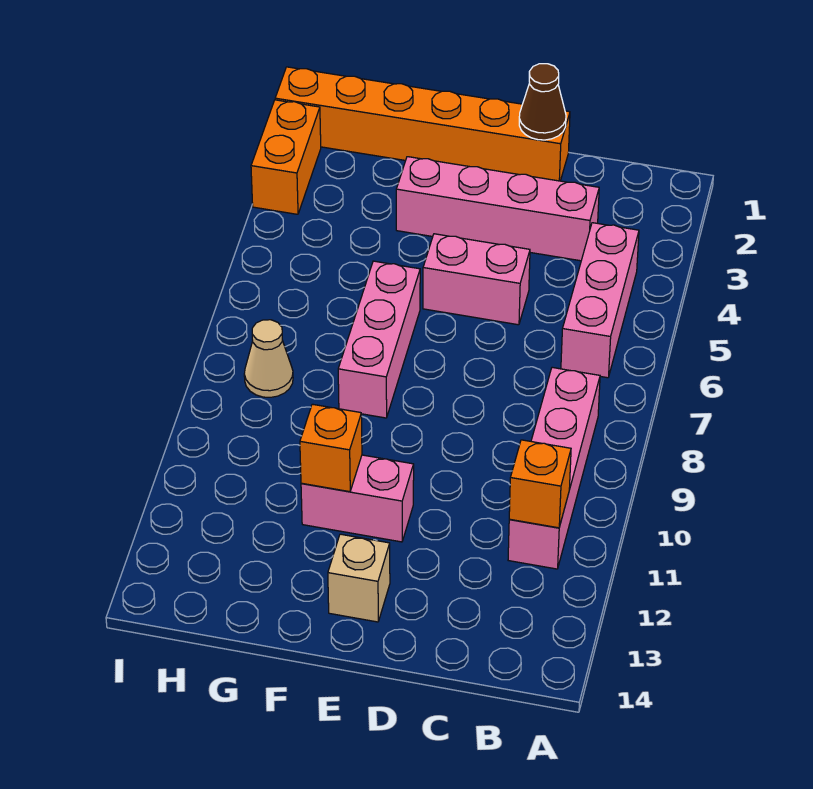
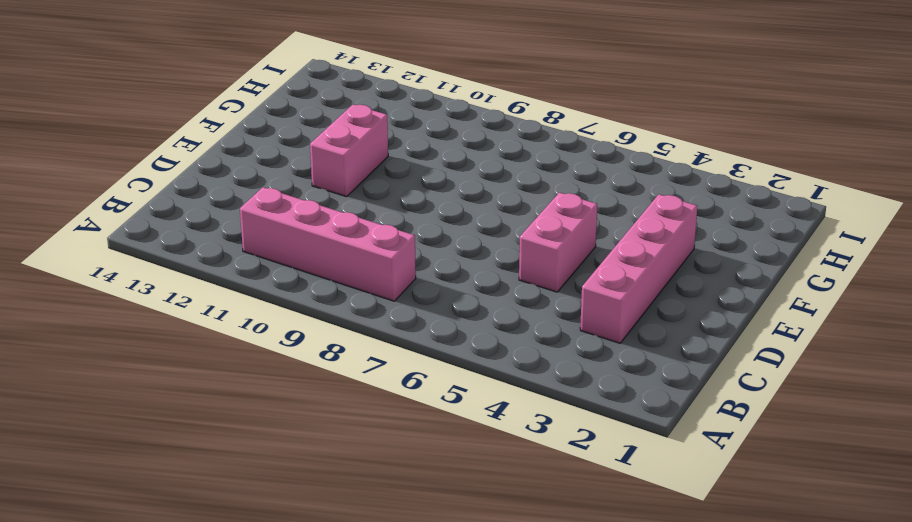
none -> pink 1x3 brick [561,223,639,378]
none -> orange 1x6 brick [275,67,570,181]
none -> tan 1x1 brick [328,534,390,622]

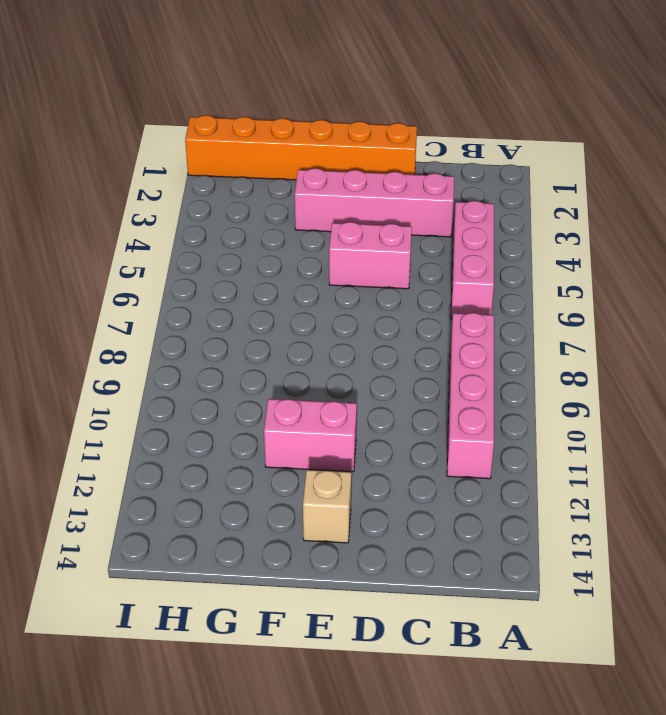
none -> pink 1x3 brick [338,261,420,418]
none -> tan 1x1 cone [244,320,293,397]
none -> orange 1x2 brick [251,100,321,214]

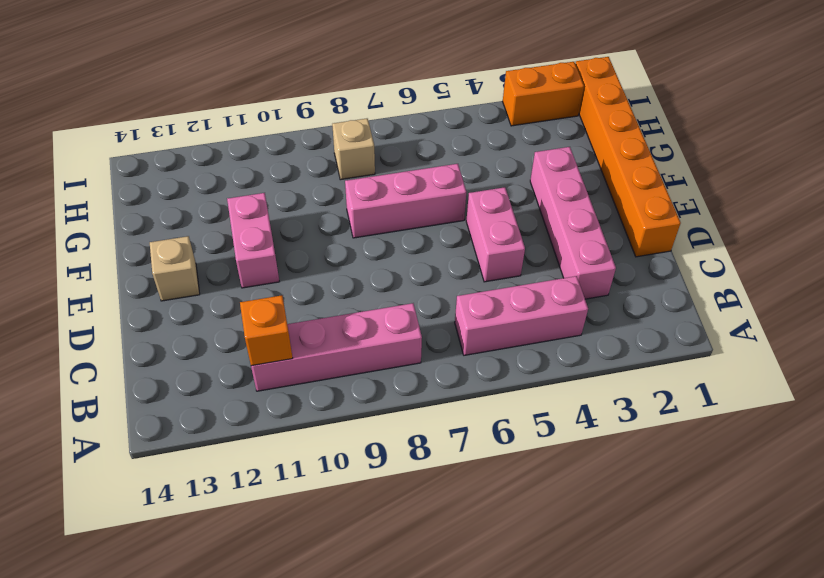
tan 1x1 brick [332,119,375,180] -> tan 1x1 cone [244,320,293,397]
none -> brown 1x1 cone [519,64,566,140]
none -> orange 1x1 brick [300,404,362,492]

